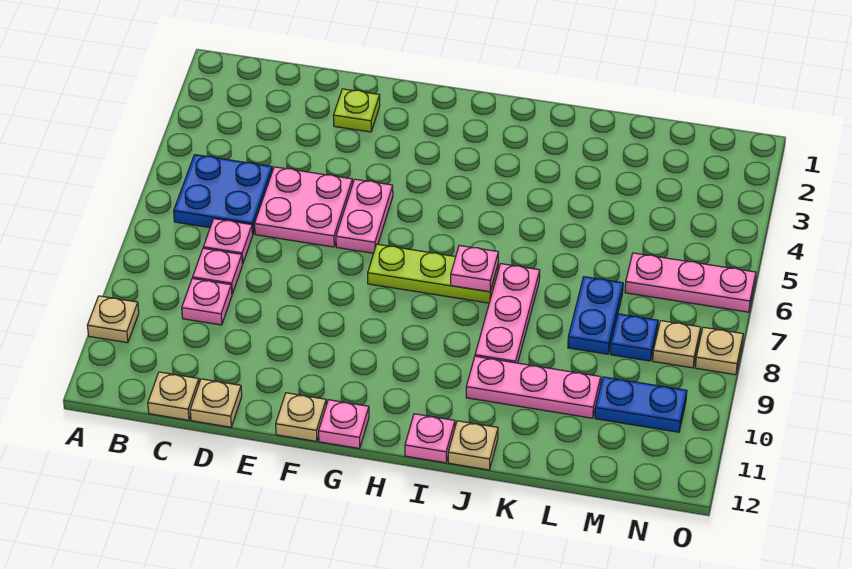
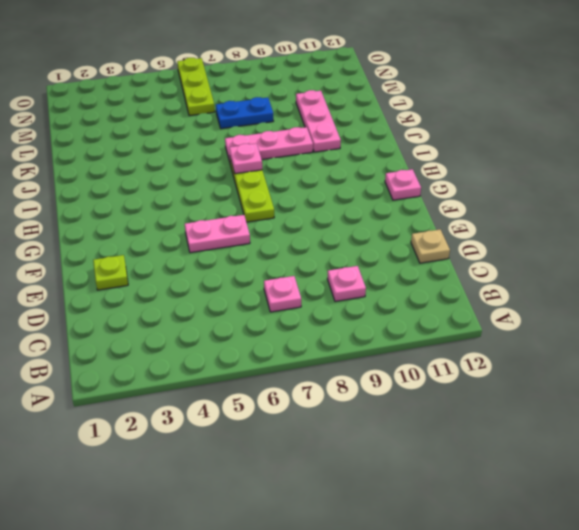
lime 1x3 plate [177,58,215,116] -> pink 1x3 plate [625,253,756,312]
none -> tan 1x1 plate [87,296,139,343]
none -> blue 2x2 plate [174,155,272,233]
none -> pink 1x1 plate [193,248,242,294]

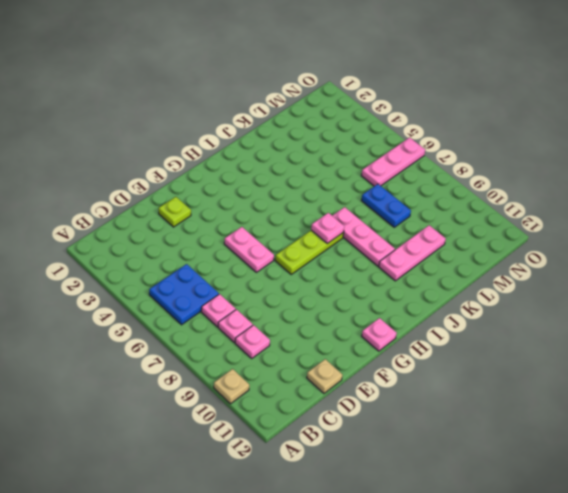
none -> tan 1x1 plate [148,372,199,420]
none -> pink 2x2 plate [255,167,353,247]
none -> tan 1x1 plate [276,393,326,441]

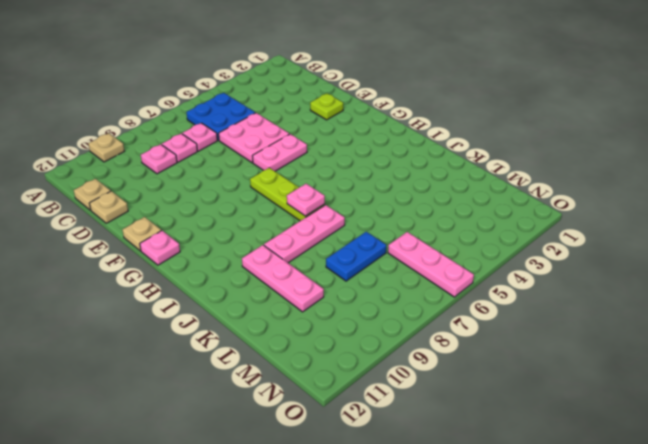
none -> pink 1x1 plate [405,414,455,463]
none -> tan 1x1 plate [448,421,498,470]
none -> blue 1x1 plate [610,314,658,361]

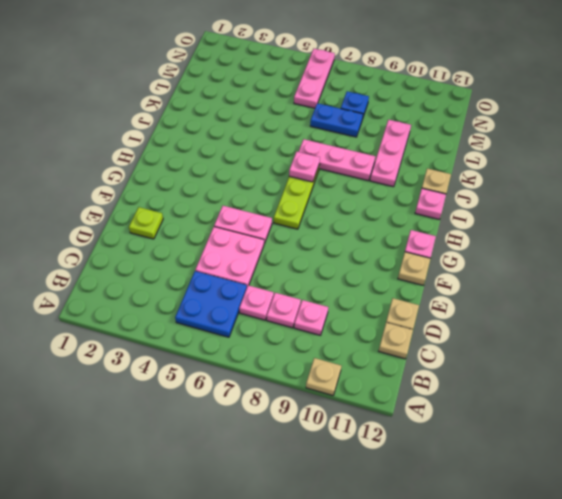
none -> blue 1x2 plate [595,377,687,432]
none -> tan 1x1 plate [653,321,701,368]
none -> tan 1x1 plate [695,327,743,375]

